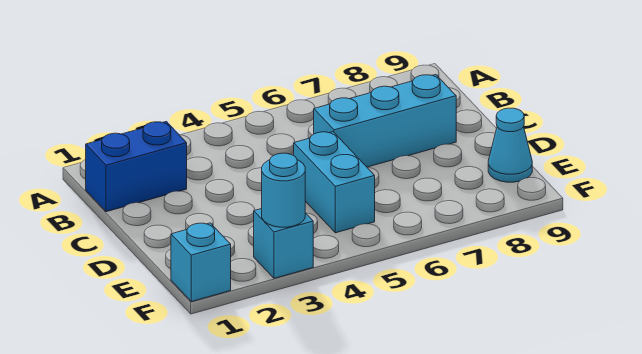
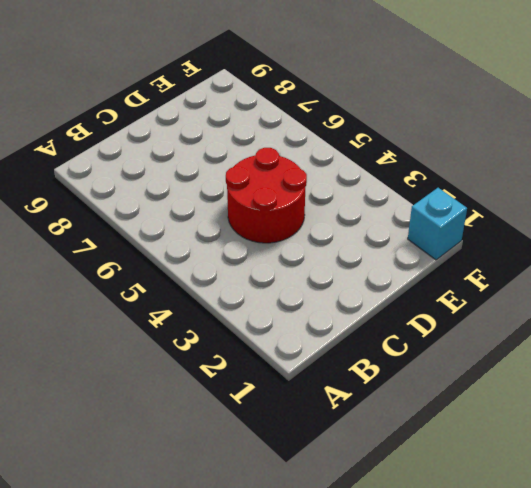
red 2x2 round brick [226,148,307,243] -> cyan 1x2 brick [294,132,375,233]
none -> blue 1x2 brick [86,122,187,212]
none -> cyan 1x3 brick [314,75,456,167]

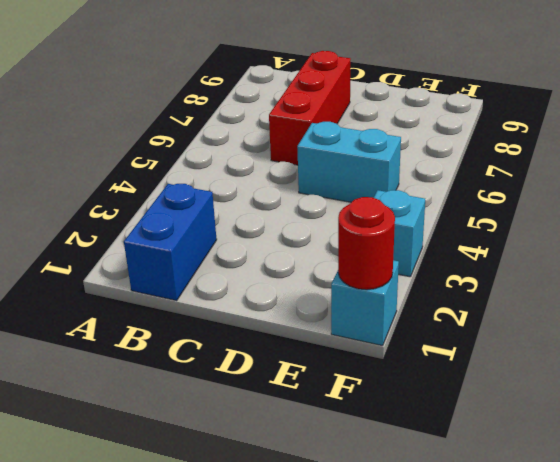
red 1x3 brick [269,51,350,165] -> cyan 1x3 brick [314,75,456,167]
red 1x1 round brick [338,197,395,290] -> none
none -> cyan 1x1 cone [488,108,532,182]
none -> cyan 1x1 round brick [262,153,305,227]

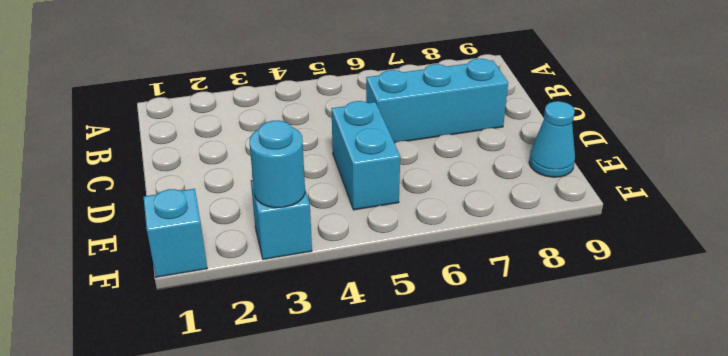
none -> blue 1x2 brick [86,122,187,212]

